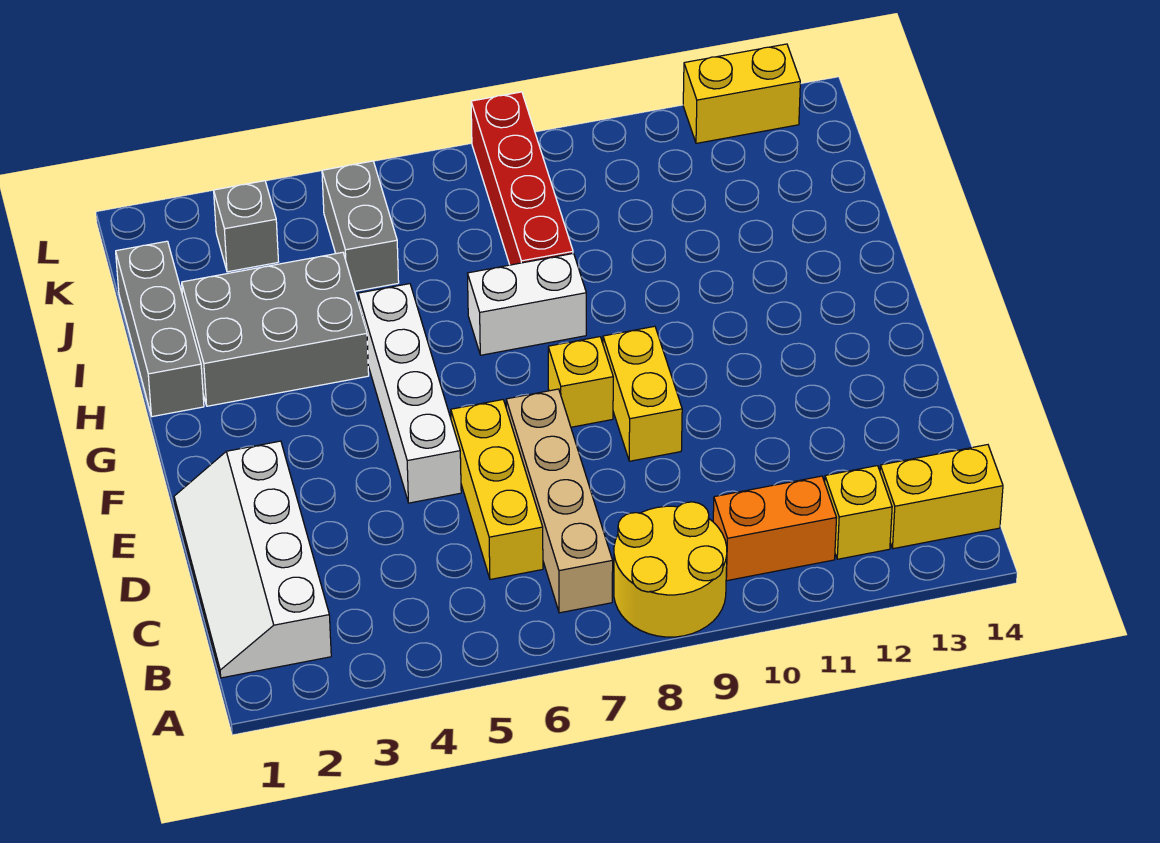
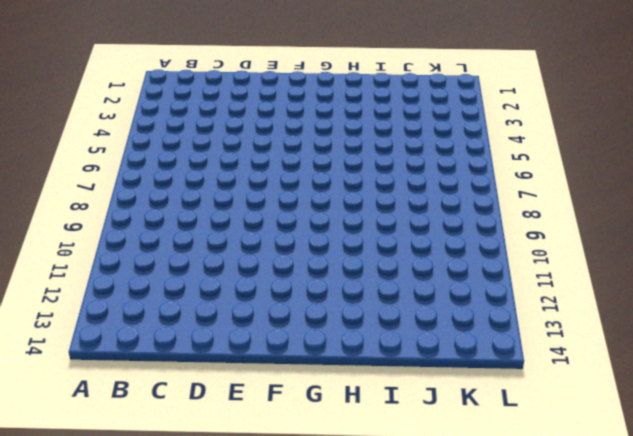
none -> yellow 2x2 round brick [614,502,727,637]
none -> white 2x4 slope [174,441,331,678]
none -> tan 1x4 brick [506,389,613,613]

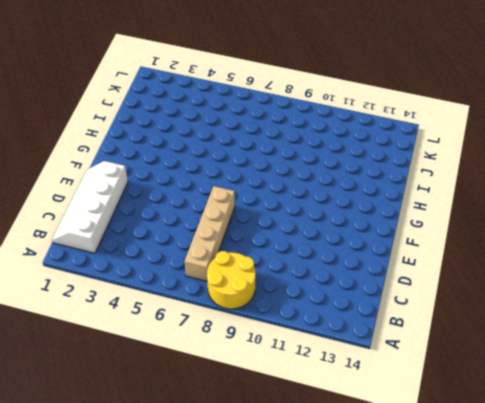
none -> orange 1x2 brick [713,476,836,581]
none -> yellow 1x1 brick [825,466,892,559]
none -> yellow 1x2 brick [880,445,1003,549]

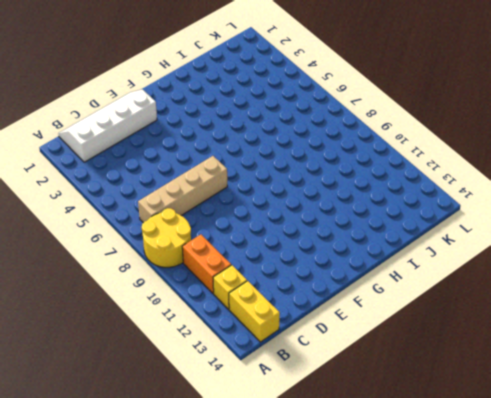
none -> yellow 1x3 brick [451,400,543,579]
none -> white 1x4 brick [358,284,461,503]
none -> yellow 1x2 brick [603,326,682,461]

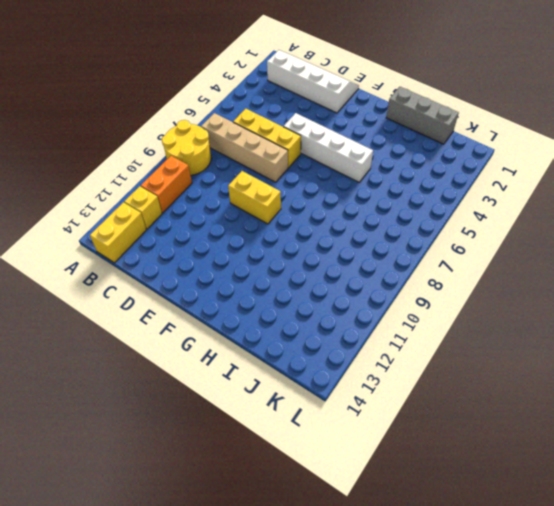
none -> yellow 1x1 brick [548,337,613,427]
none -> grey 2x3 brick [182,252,369,406]
none -> white 1x2 brick [467,253,586,355]

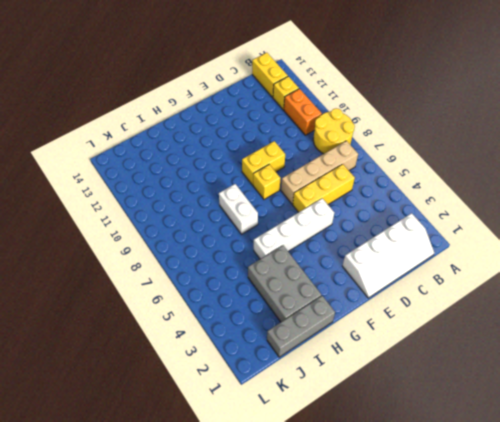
none -> red 1x4 brick [471,92,573,265]
none -> grey 1x2 brick [322,161,399,291]
none -> grey 1x1 brick [214,181,278,272]

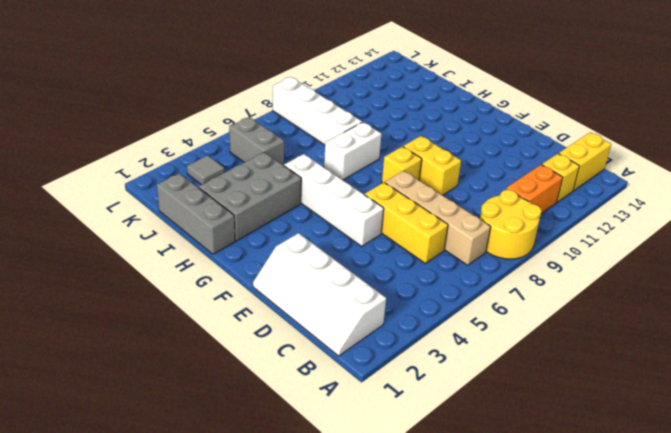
white 1x4 brick [273,77,362,145] -> red 1x4 brick [471,92,573,265]
grey 1x1 tile [187,155,224,185] -> grey 1x1 brick [214,181,278,272]
none -> yellow 1x2 brick [683,44,800,143]

